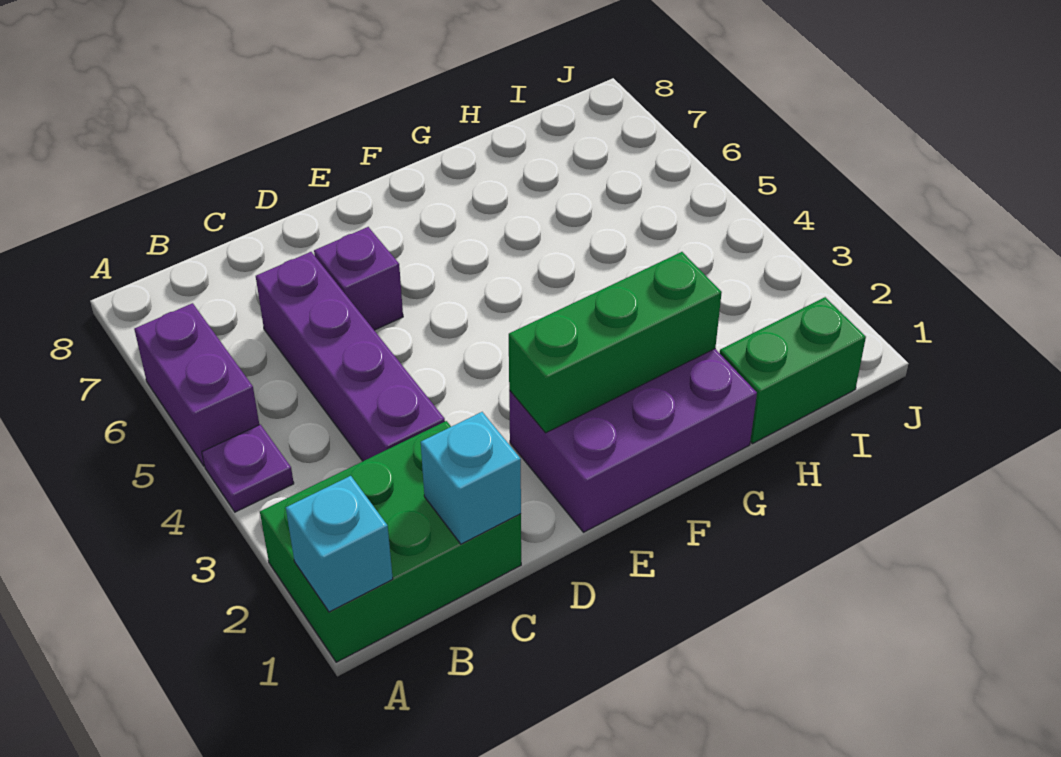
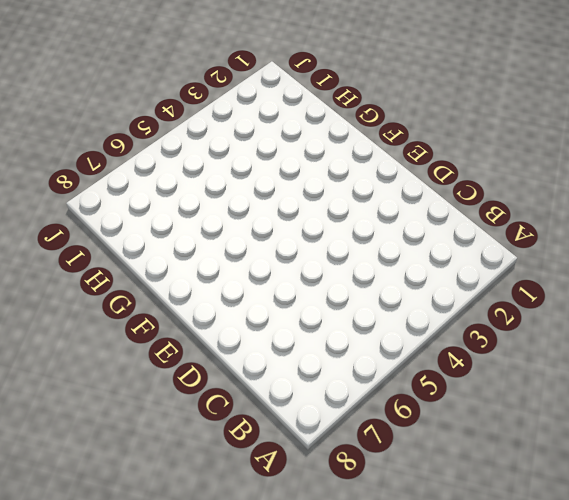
none -> green 2x3 brick [260,421,521,662]
none -> purple 1x1 plate [202,425,294,512]

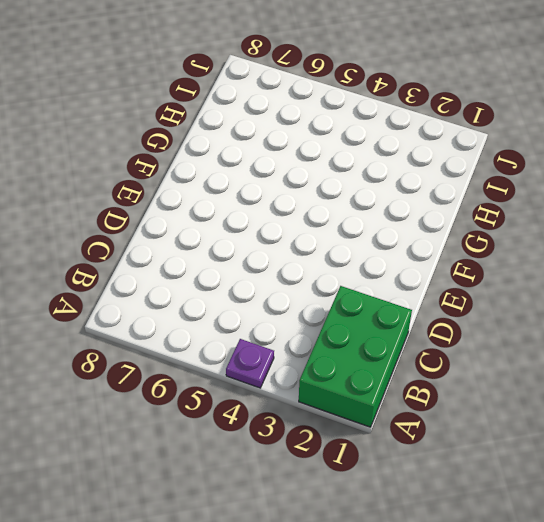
none -> purple 1x2 brick [134,303,259,466]
none -> purple 1x4 brick [256,252,445,461]

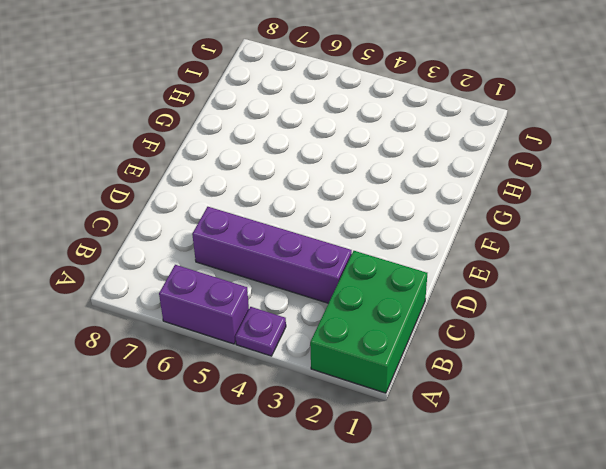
none -> purple 1x1 brick [314,227,403,330]
none -> purple 2x3 brick [509,349,757,532]

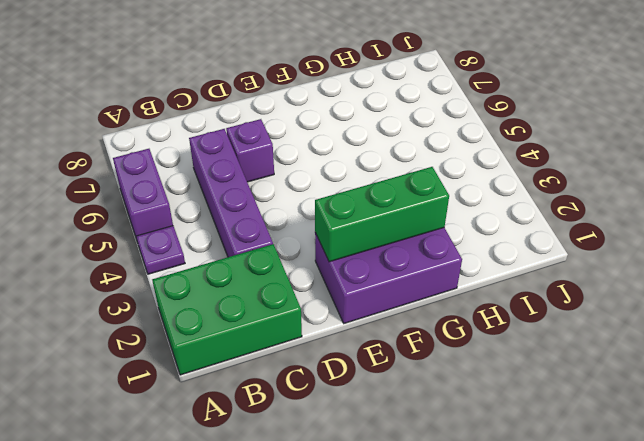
none -> green 1x2 brick [720,297,866,444]
none -> cyan 1x1 brick [286,476,393,612]

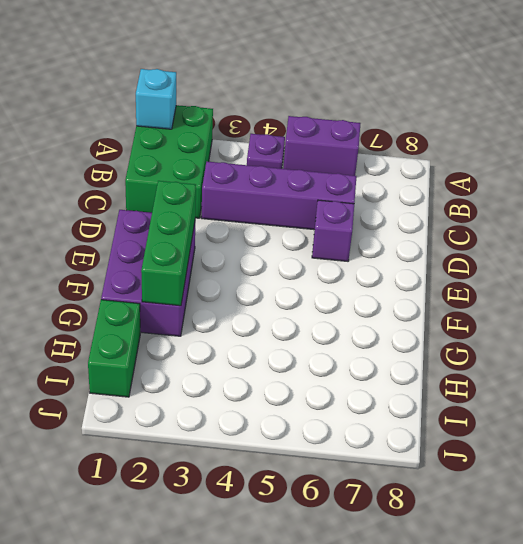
none -> cyan 1x1 brick [421,412,521,544]

